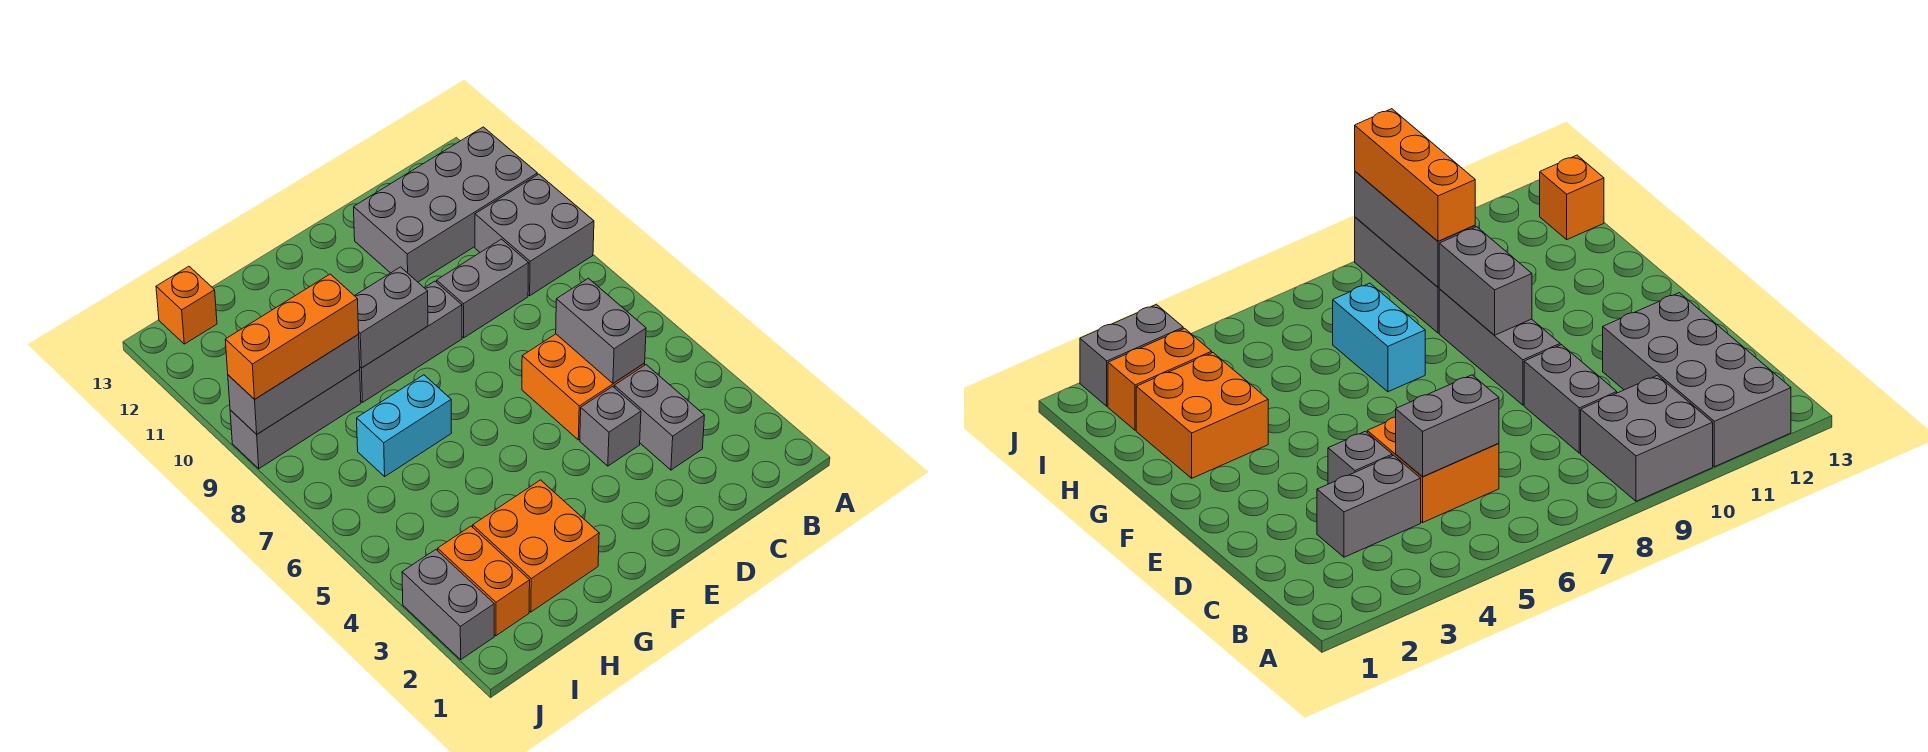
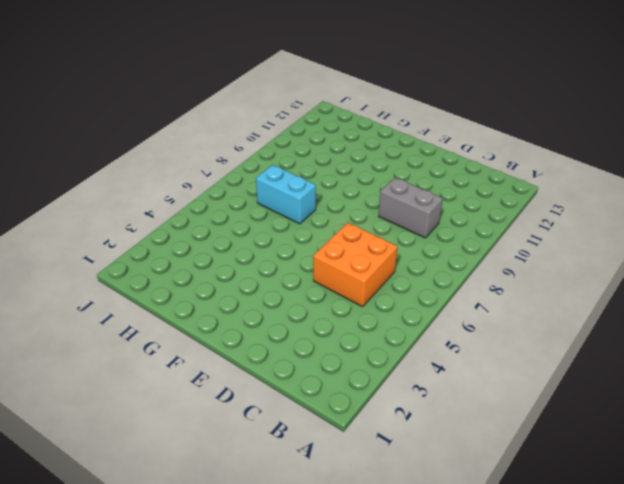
none -> grey 2x2 brick [475,174,594,296]
none -> grey 2x4 brick [354,127,537,282]
none -> grey 1x2 brick [614,365,704,470]

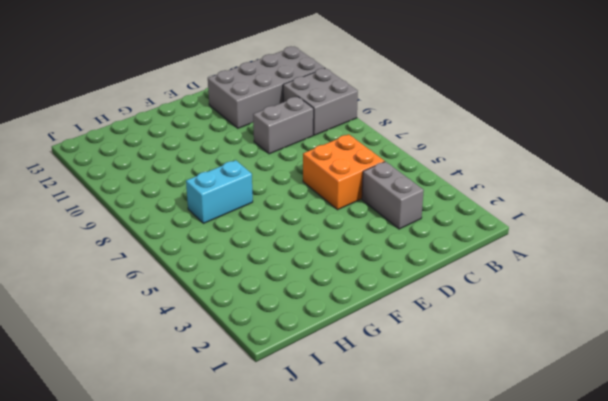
none -> grey 1x1 brick [580,386,641,466]
none -> grey 1x3 brick [359,281,462,402]
none -> orange 2x2 brick [473,480,599,612]

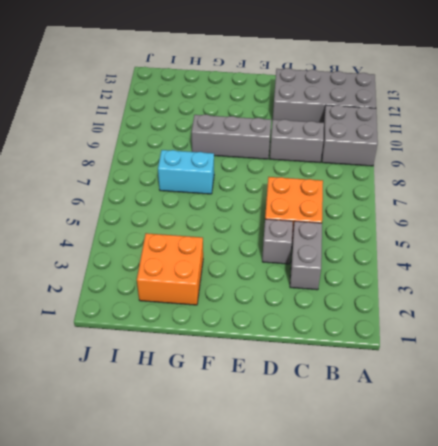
none -> grey 1x3 brick [230,370,361,469]
none -> orange 1x2 brick [438,526,530,636]
none -> orange 1x1 brick [156,266,217,344]

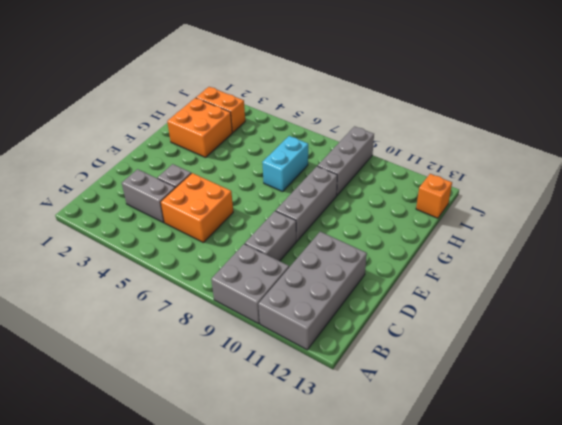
none -> grey 1x2 brick [402,550,494,659]
none -> grey 1x2 brick [556,278,646,383]
none -> grey 1x2 brick [355,267,428,368]

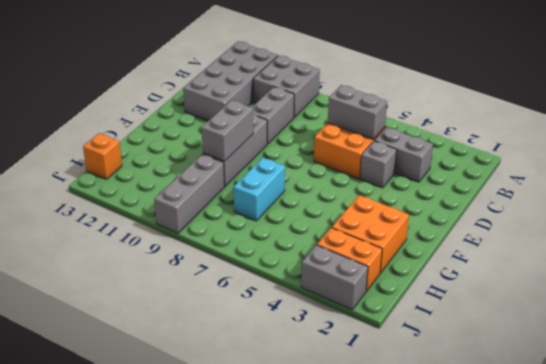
none -> grey 1x3 brick [228,335,360,434]
none -> orange 1x3 brick [225,274,359,399]

